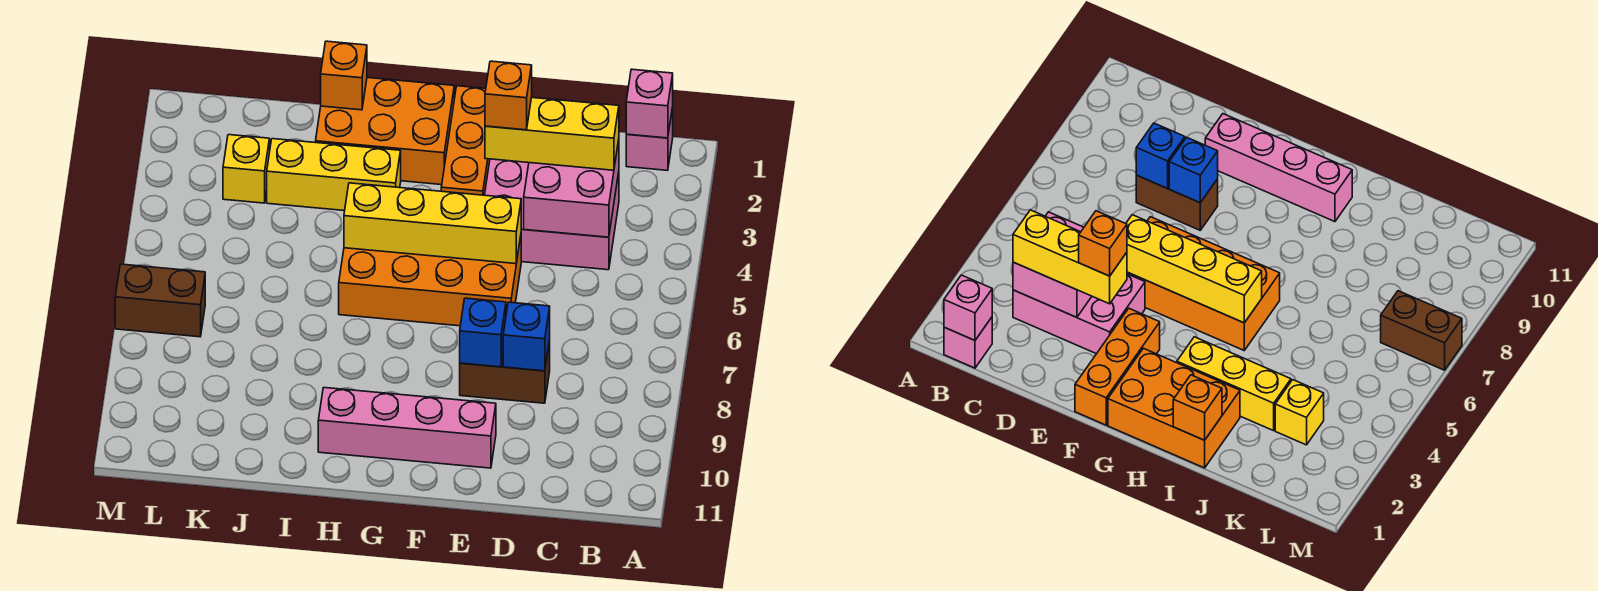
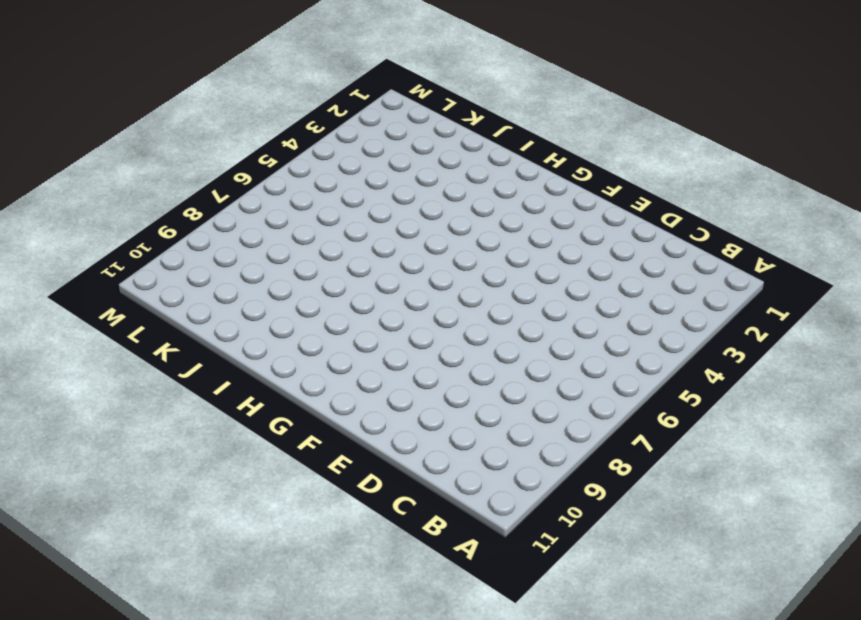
none -> pink 1x1 brick [626,107,673,170]
none -> pink 2x3 brick [485,159,619,270]
none -> brown 1x2 brick [460,340,550,403]

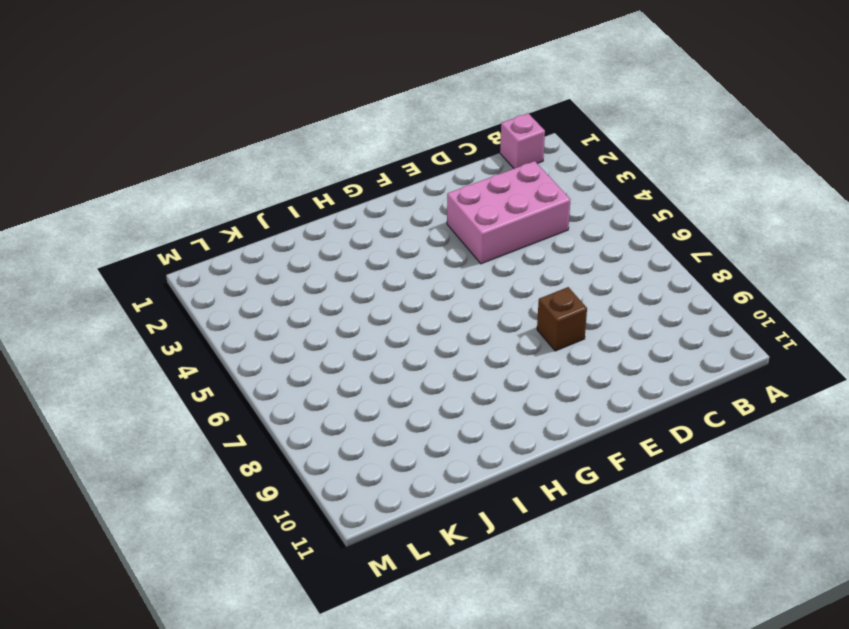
brown 1x1 brick [537,287,587,351] -> brown 1x2 brick [460,340,550,403]
none -> orange 2x4 brick [339,236,521,326]
none -> pink 1x4 brick [318,388,496,468]
none -> orange 1x3 brick [441,86,490,195]

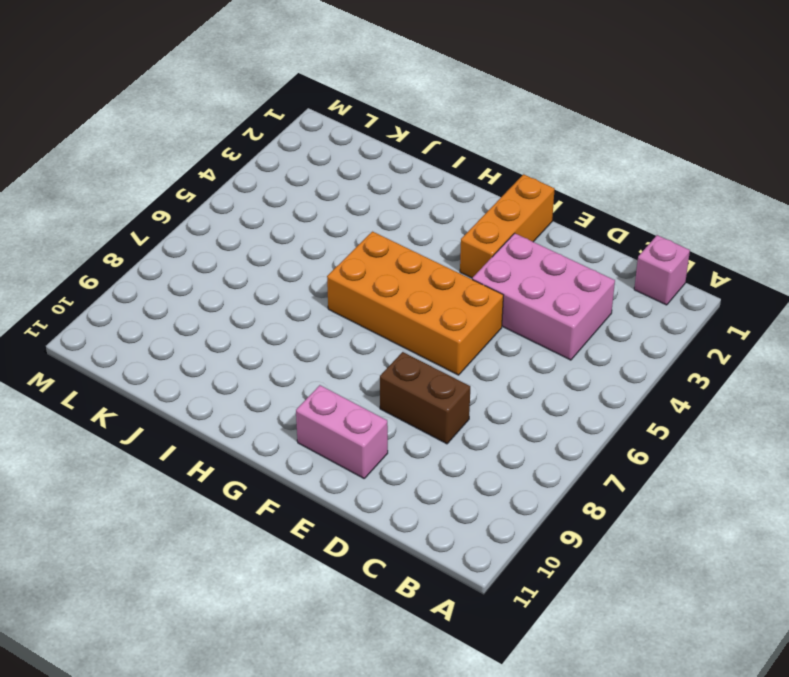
pink 1x2 brick [296,385,388,478] -> pink 1x4 brick [318,388,496,468]
none -> orange 2x3 brick [316,78,454,185]
none -> yellow 1x3 brick [267,139,401,211]
none -> yellow 1x1 brick [223,135,270,203]

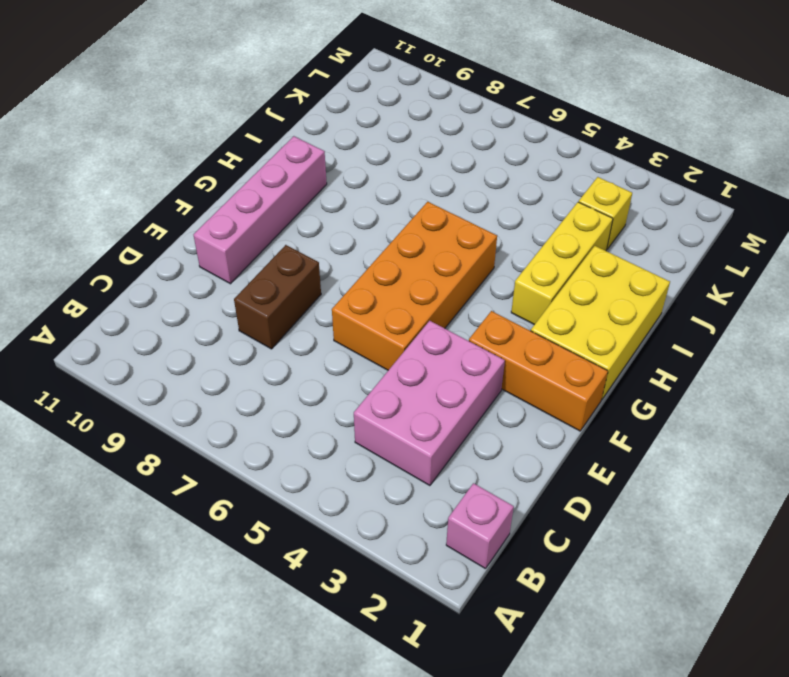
yellow 2x3 brick [531,246,670,400] -> orange 2x3 brick [316,78,454,185]
none -> brown 1x2 brick [115,264,205,337]
none -> pink 1x1 brick [626,69,673,138]
none -> pink 2x2 brick [524,140,619,237]

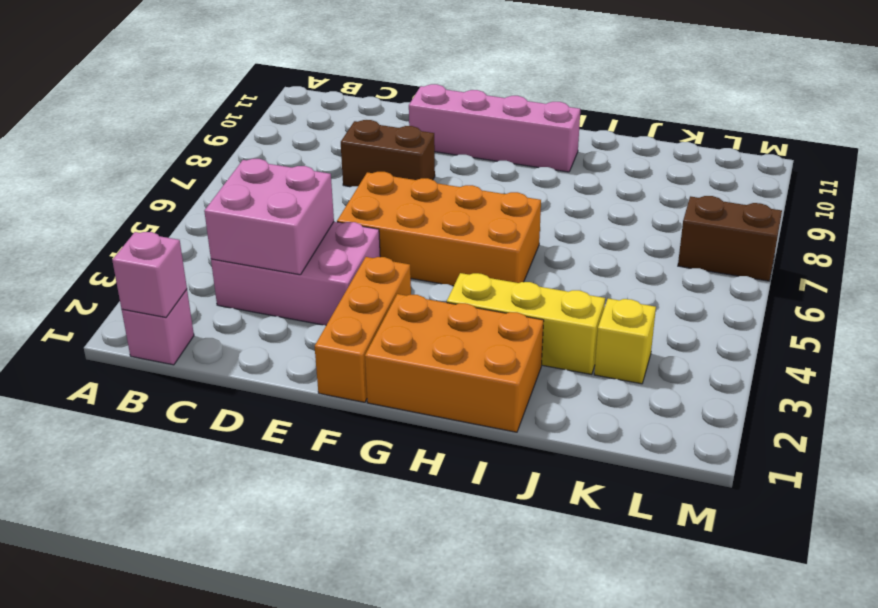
none -> blue 1x1 brick [503,302,550,371]
none -> yellow 1x4 brick [344,183,521,264]
none -> blue 1x1 brick [460,298,506,367]

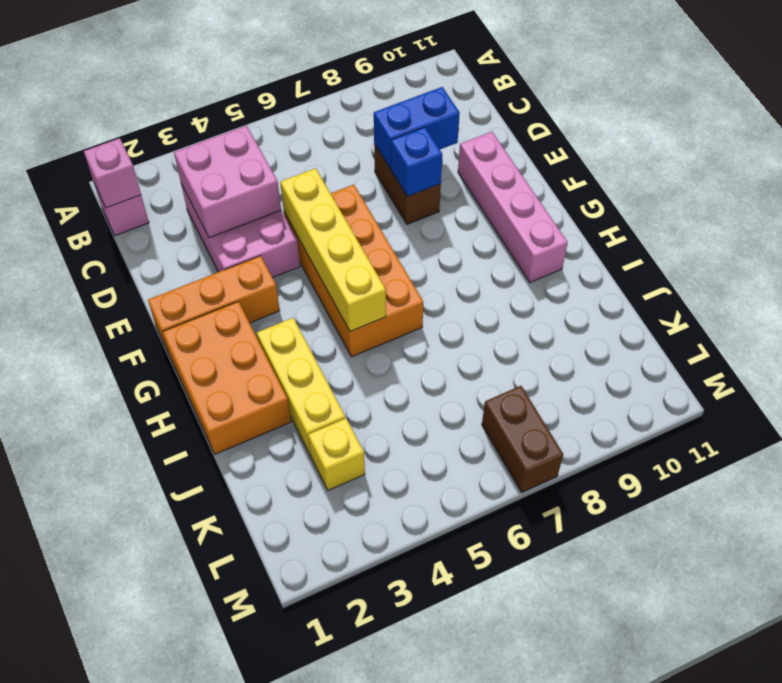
blue 1x2 brick [374,87,460,168] -> blue 1x1 brick [503,302,550,371]
none -> orange 1x1 brick [321,41,367,110]
none -> yellow 1x3 brick [485,97,619,170]
none -> orange 1x1 brick [485,61,532,130]

